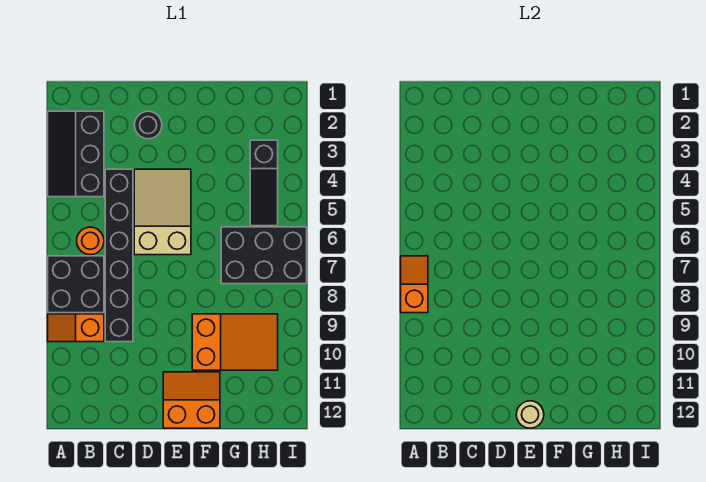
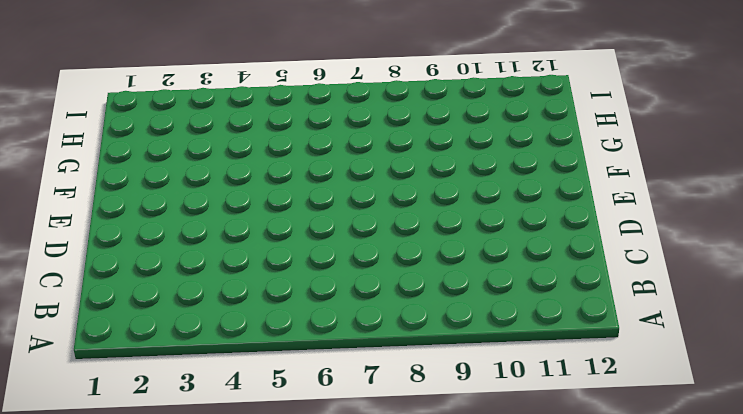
none -> black 2x3 slope [48,111,104,197]
none -> black 2x2 brick [48,256,104,313]
none -> orange 1x2 slope [48,314,104,342]

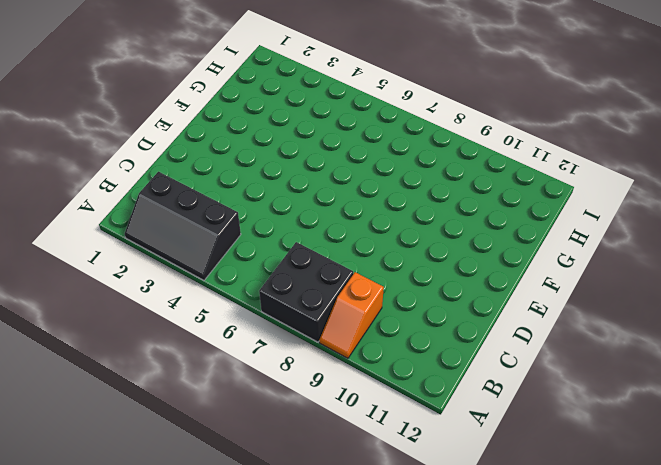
none -> orange 1x1 round brick [77,227,104,255]
none -> black 1x6 brick [105,169,133,342]
none -> black 1x1 round brick [134,111,162,139]

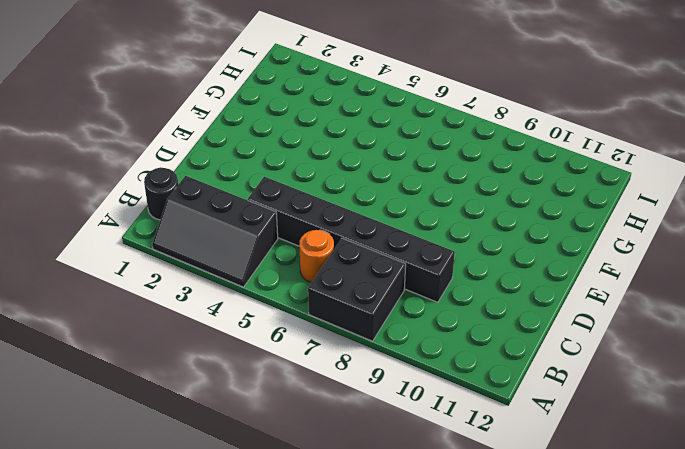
black 1x1 round brick [144,167,178,220] -> black 1x1 round brick moved to [134,111,162,139]
none -> orange 1x2 slope [48,314,104,342]
none -> tan 2x3 slope [134,169,191,255]
none -> orange 2x2 slope [163,372,220,428]

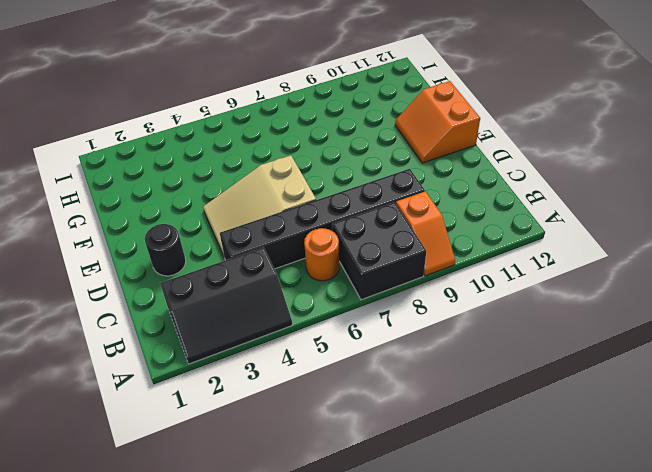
none -> orange 2x3 slope [192,314,278,370]
none -> black 2x3 brick [221,227,307,284]
none -> black 1x3 slope [250,140,278,226]

